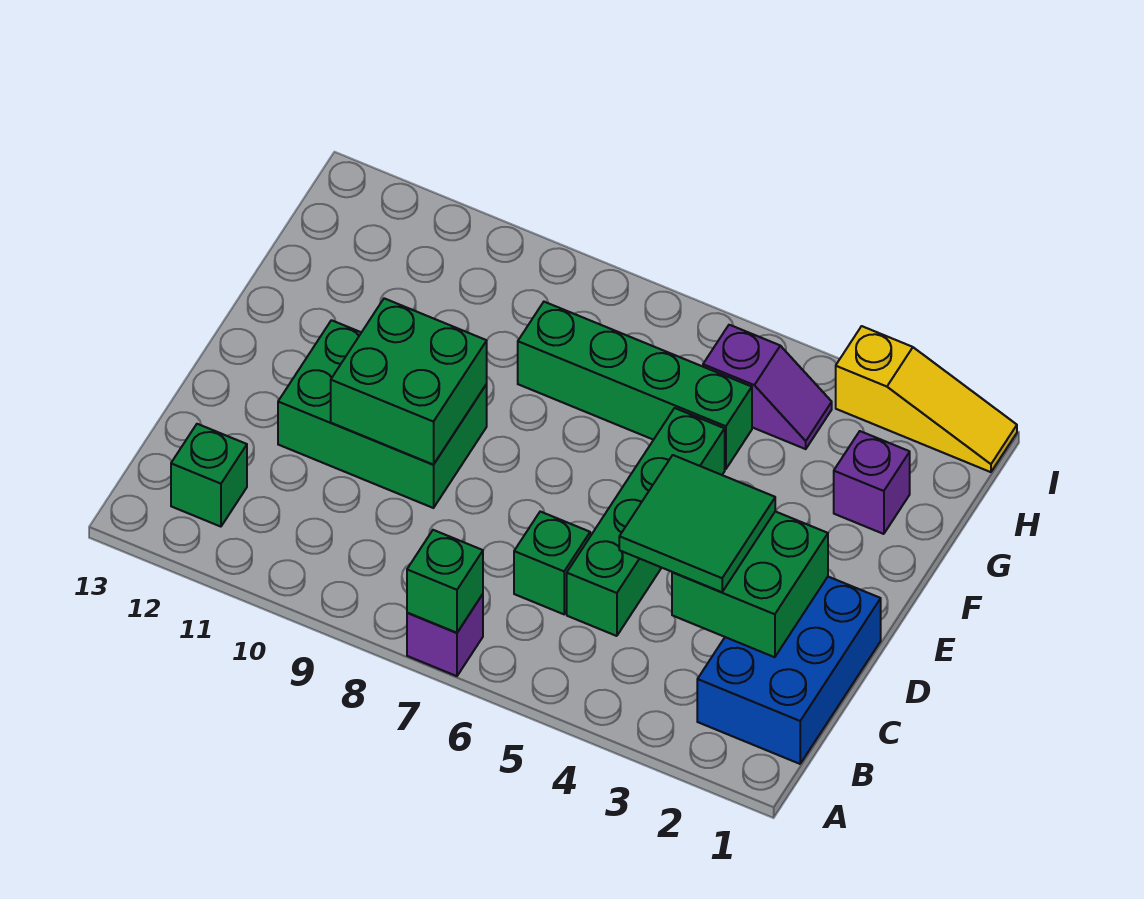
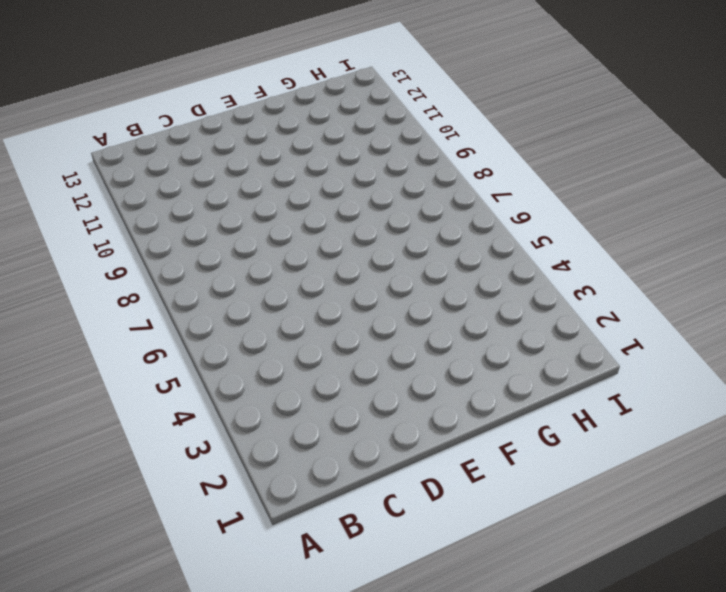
none -> purple 1x1 brick [407,594,483,676]
none -> blue 2x3 brick [697,577,881,764]
none -> green 1x1 brick [171,424,247,527]

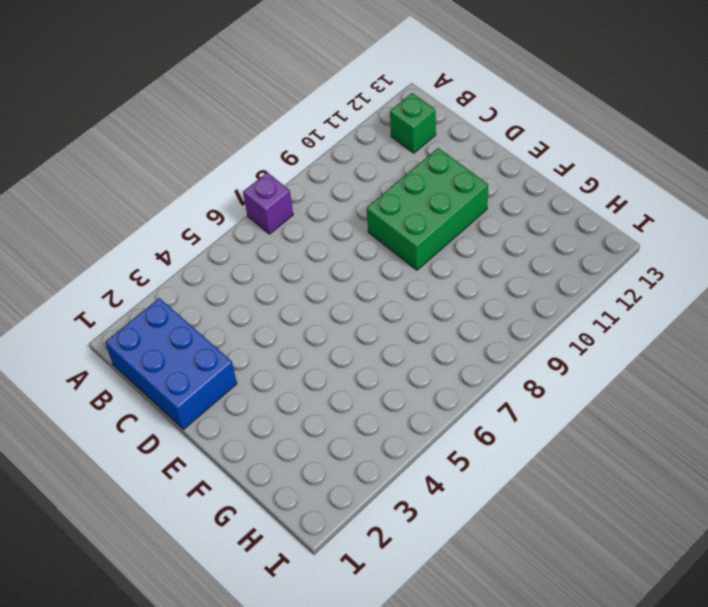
none -> green 1x4 brick [567,408,725,636]
none -> green 1x1 brick [514,512,590,614]
none -> purple 1x1 brick [834,431,910,534]

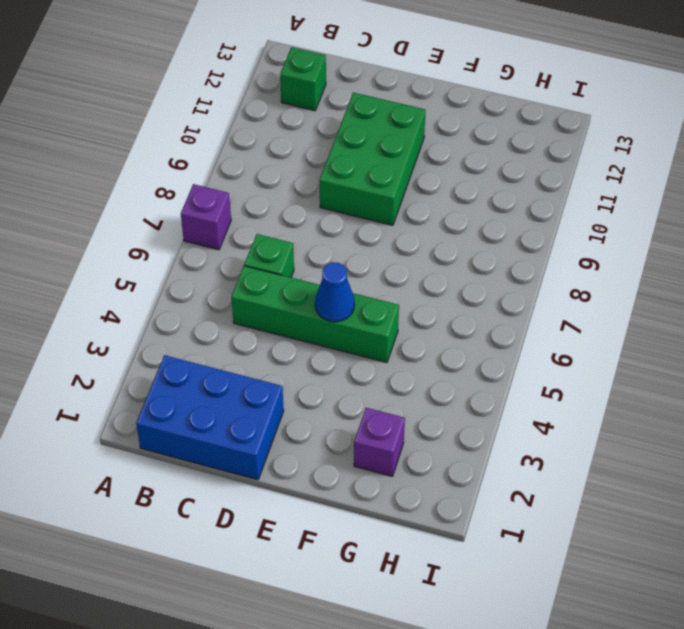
blue 1x1 cone [315,262,355,322] -> none
none -> green 1x4 brick [518,302,752,469]
none -> purple 1x2 slope [703,325,832,449]
none -> yellow 1x3 slope [836,326,1017,472]

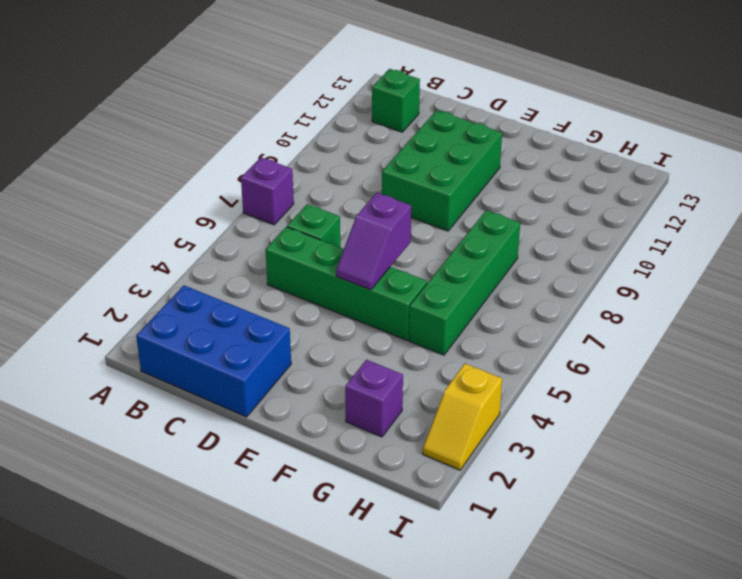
purple 1x2 slope [336,193,411,290] -> purple 1x2 slope moved to [703,325,832,449]
yellow 1x2 slope [423,364,502,470] -> yellow 1x3 slope [836,326,1017,472]
none -> green 1x1 brick [407,530,483,633]
none -> green 2x2 brick [672,511,828,657]
none -> green 2x2 brick [331,298,487,465]

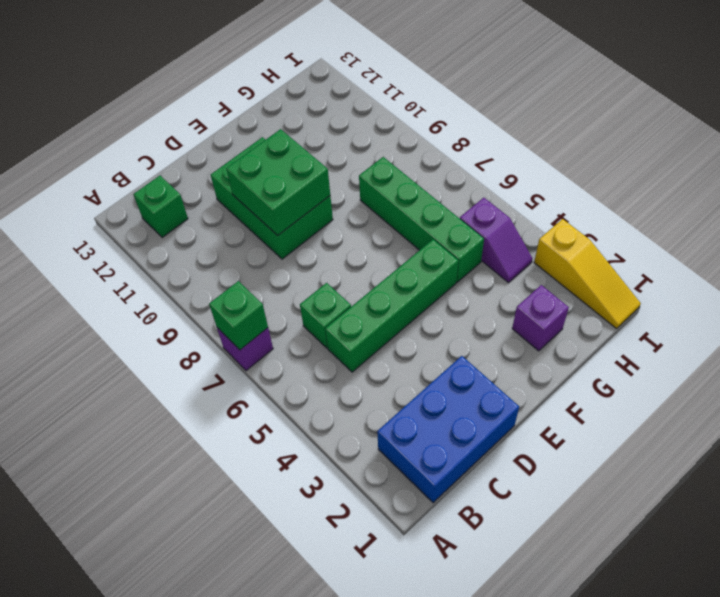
none -> green 2x2 brick [672,511,828,657]
none -> green 2x2 tile [619,455,775,592]

